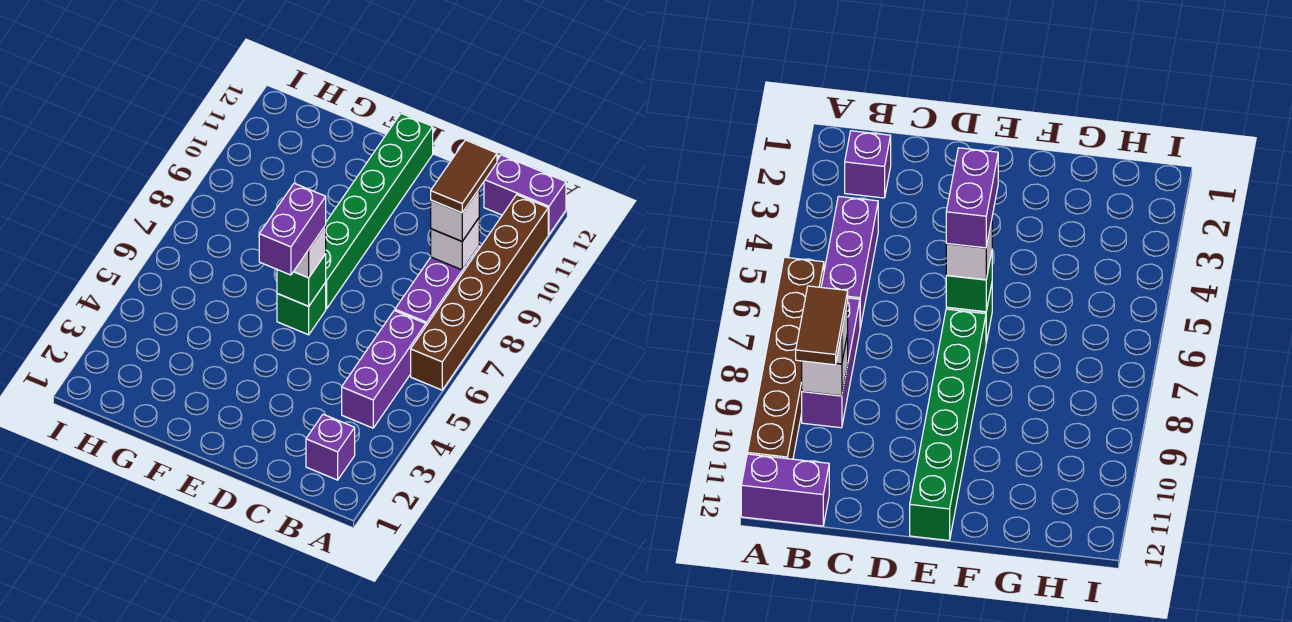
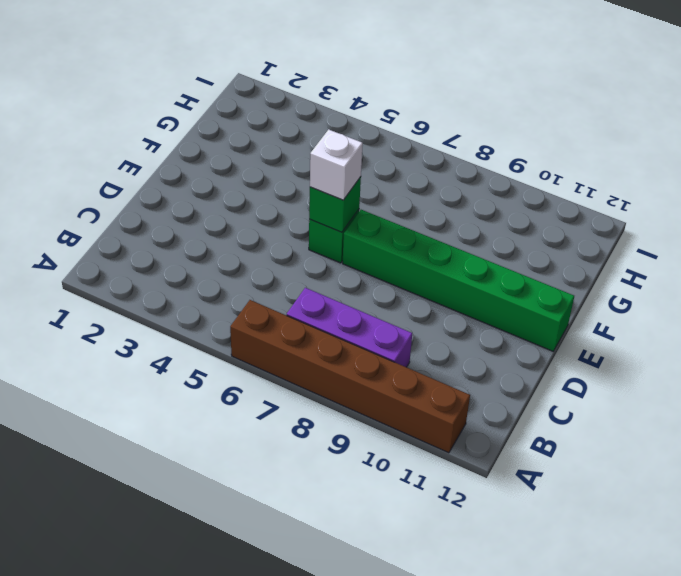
none -> purple 1x2 brick [484,155,566,234]
none -> purple 1x1 brick [306,414,355,480]
none -> purple 1x3 brick [342,311,426,428]

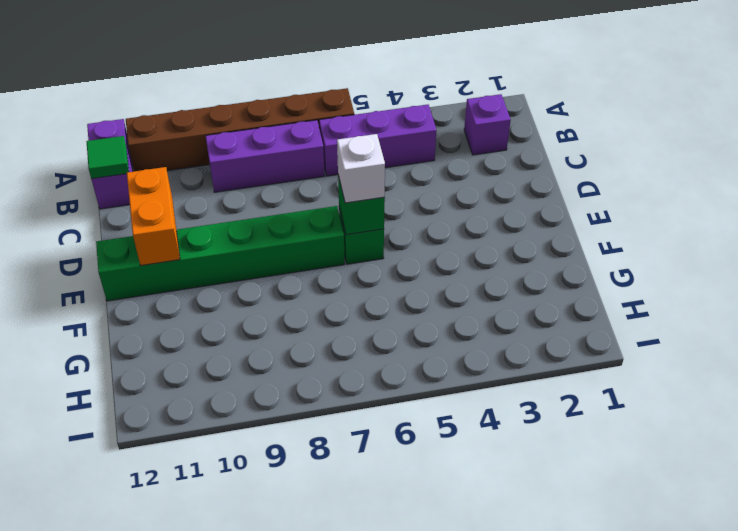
green 1x1 tile [86,136,129,179] -> none
orange 1x2 brick [127,167,180,266] -> none
none -> white 1x1 brick [431,218,479,270]
none -> white 1x1 brick [431,190,479,241]
none -> brown 1x2 tile [431,140,497,213]

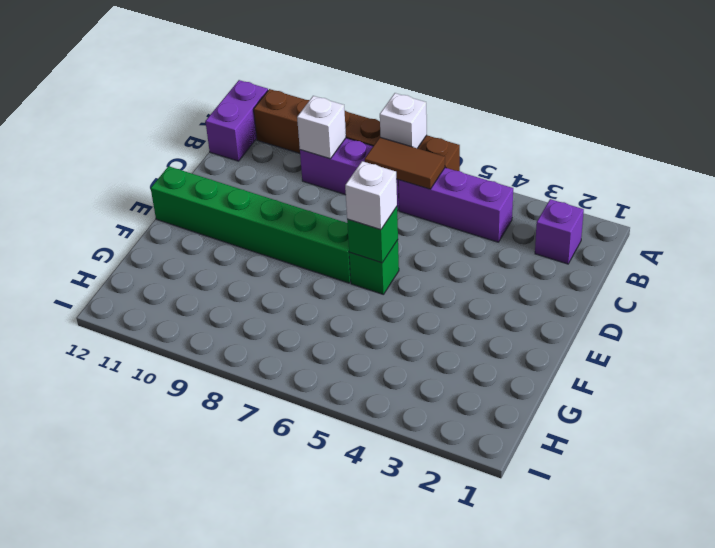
white 1x1 brick [380,93,427,148] -> white 1x1 brick moved to [431,190,479,241]
brown 1x2 tile [365,137,445,189] -> brown 1x2 tile moved to [431,140,497,213]
none -> purple 1x2 brick [259,183,326,275]

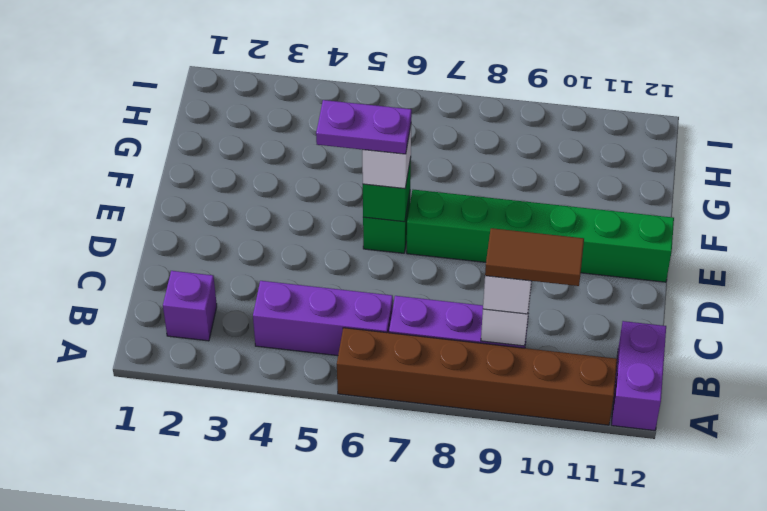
purple 1x2 plate [316,100,412,154] -> purple 1x2 brick [259,183,326,275]

